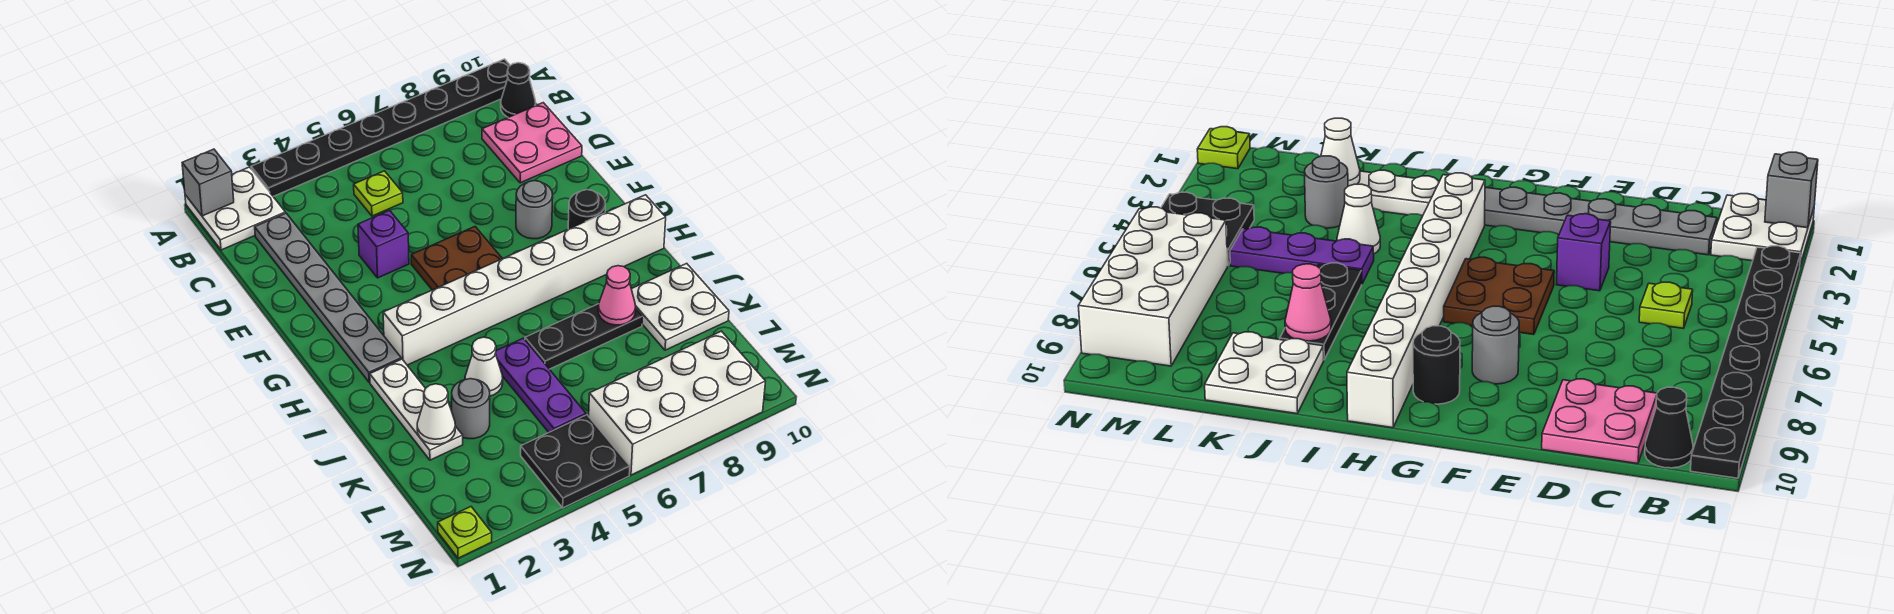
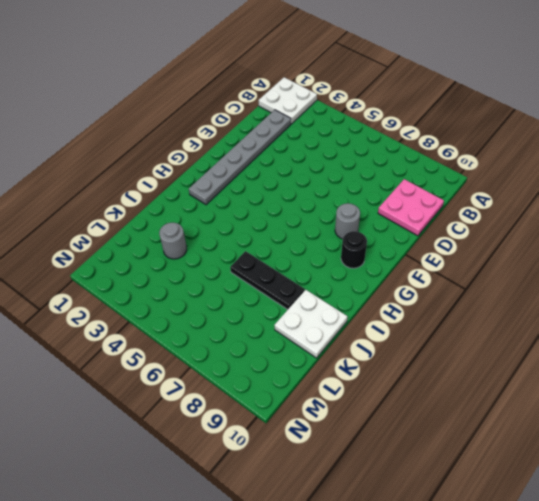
none -> black 1x8 plate [251,59,510,196]
none -> black 1x1 cone [501,63,536,117]
none -> lime 1x1 plate [354,171,403,216]

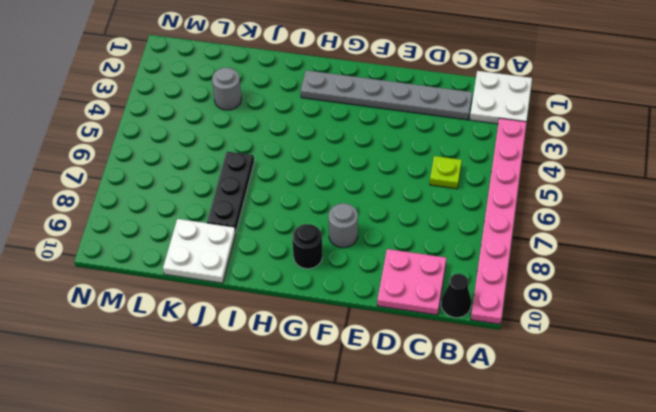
pink 1x8 plate [471,118,526,324] -> black 1x8 plate [251,59,510,196]
none -> purple 1x1 brick [358,210,409,278]
none -> brown 2x2 plate [411,227,502,290]
none -> white 1x8 brick [383,195,666,365]

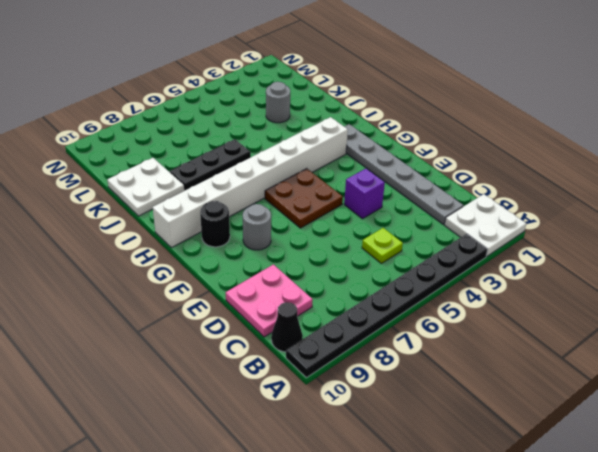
none -> white 1x3 plate [370,359,463,460]
none -> white 1x1 cone [465,337,503,396]
none -> purple 1x3 plate [496,338,586,432]

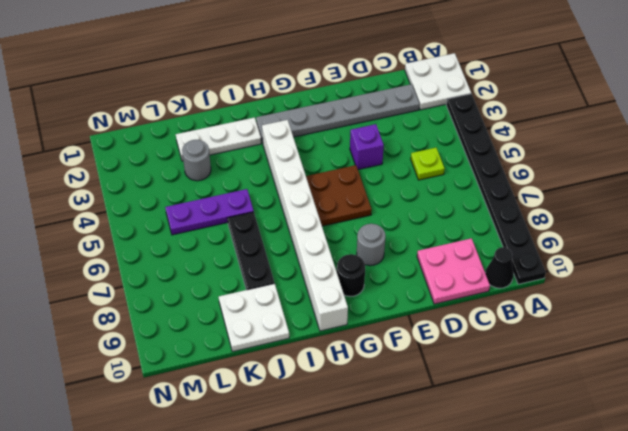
none -> white 1x1 cone [465,337,503,396]
none -> black 2x2 plate [521,415,630,508]
none -> white 2x4 brick [589,331,766,475]

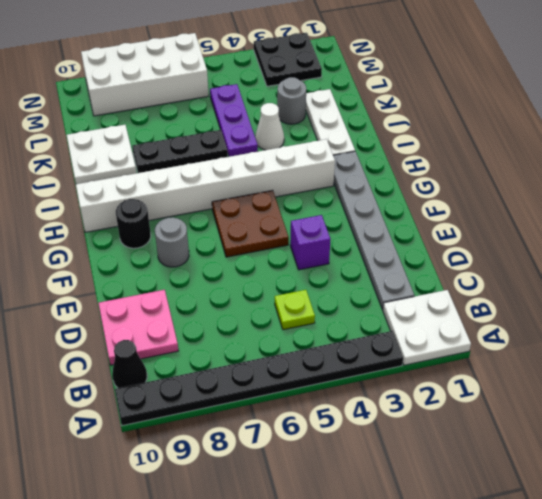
black 2x2 plate [254,33,322,86] -> black 2x2 plate moved to [521,415,630,508]
none -> lime 1x1 plate [438,507,492,558]
none -> grey 1x1 brick [182,149,234,216]
none -> pink 1x1 cone [598,266,636,325]

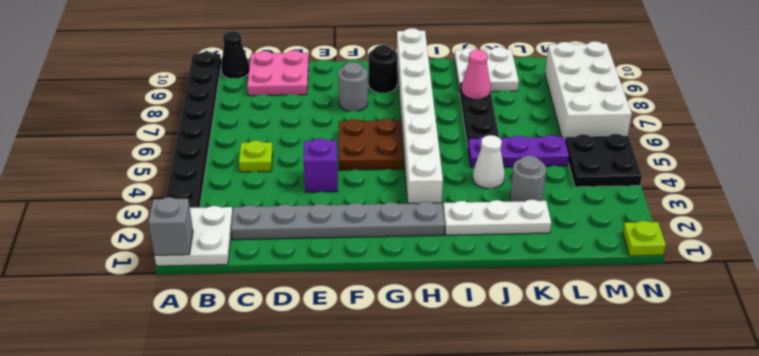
none -> white 1x1 cone [417,384,455,444]

